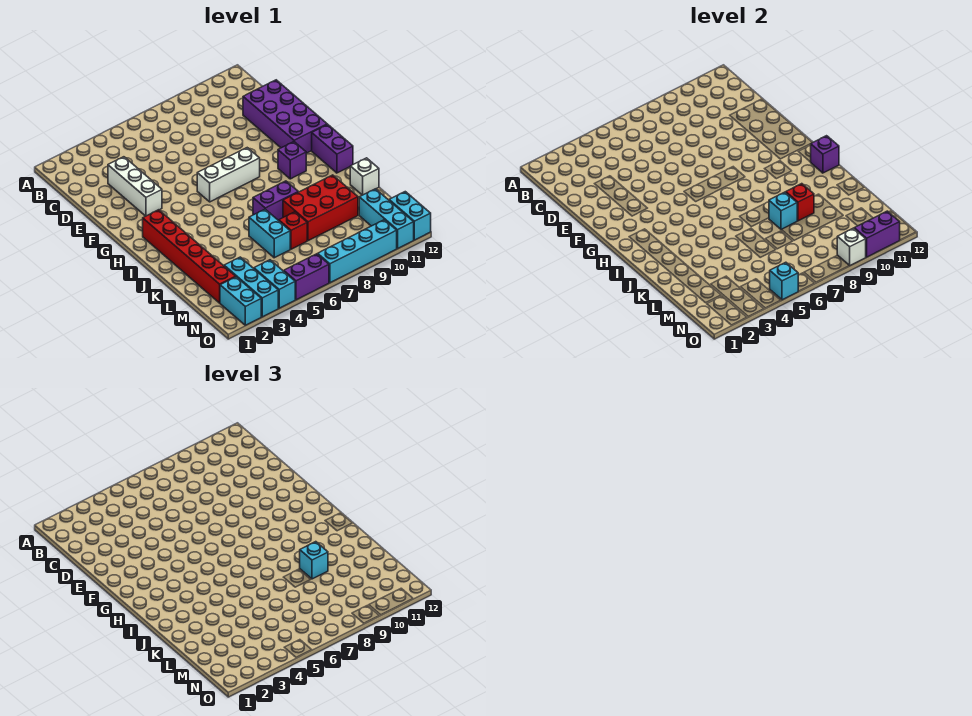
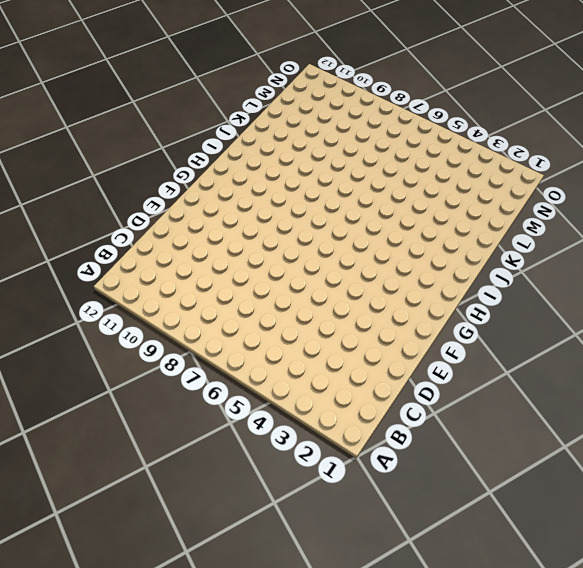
none -> white 1x3 brick [108,157,162,216]
none -> purple 2x4 brick [243,80,327,153]
none -> white 1x3 brick [197,148,260,202]

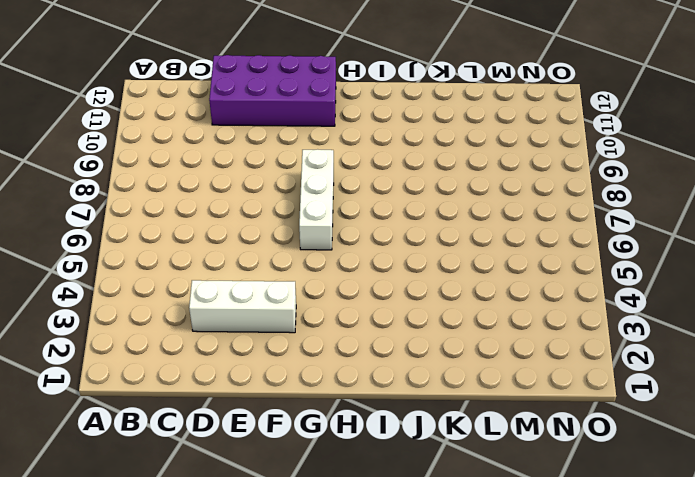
none -> red 1x6 brick [143,210,236,303]
none -> purple 1x1 brick [278,142,306,179]
none -> purple 1x2 brick [312,124,353,173]

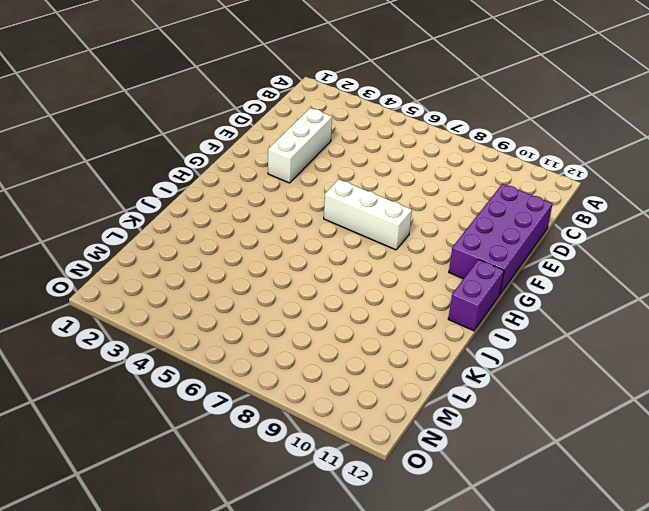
none -> red 1x6 brick [143,210,236,303]
none -> purple 1x1 brick [278,142,306,179]
none -> purple 1x2 brick [253,181,298,220]

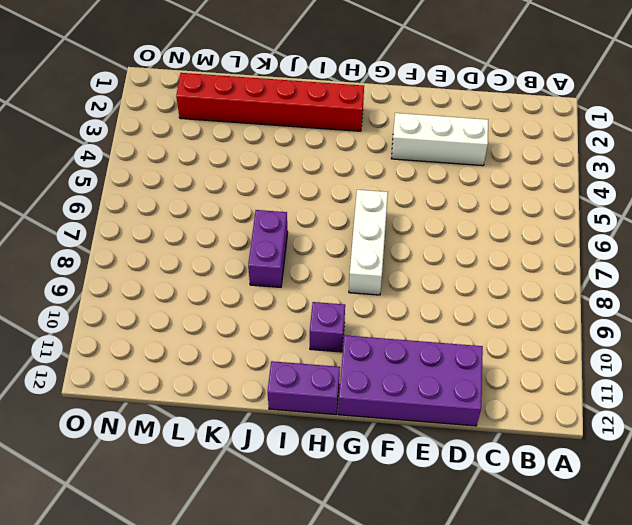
none -> cyan 1x2 brick [249,209,290,258]
none -> red 2x3 brick [283,175,358,241]
none -> white 1x1 brick [350,158,379,195]

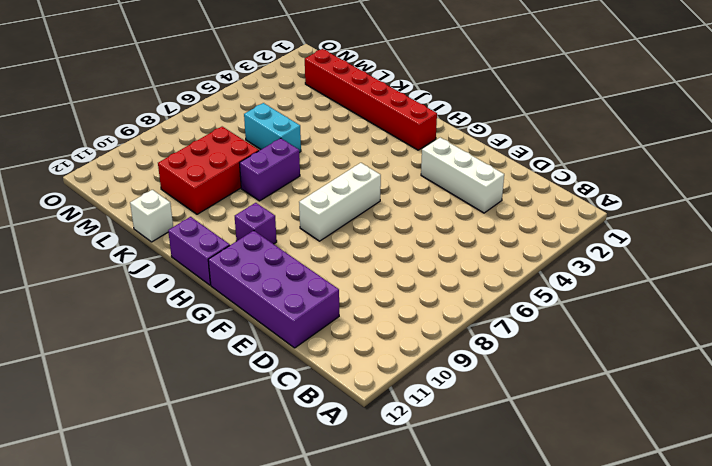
none -> red 1x1 brick [279,212,307,249]
none -> cyan 1x3 brick [224,257,278,317]
none -> cyan 1x3 brick [359,189,414,248]

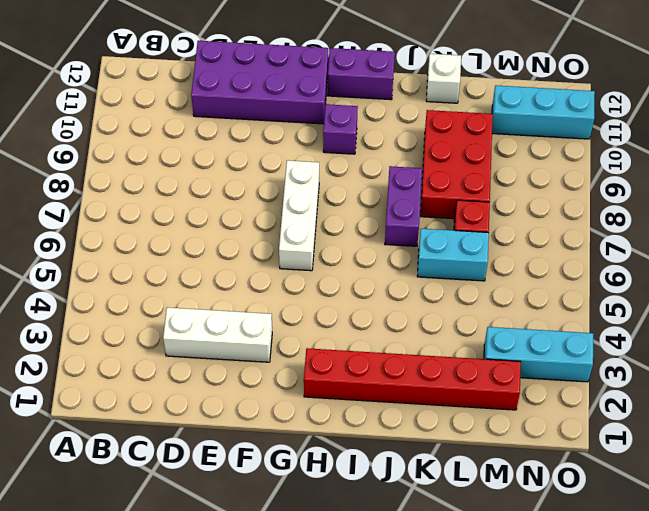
none -> cyan 1x2 brick [220,277,261,325]
none -> cyan 1x2 brick [254,260,295,308]
none -> cyan 1x2 brick [389,192,431,240]

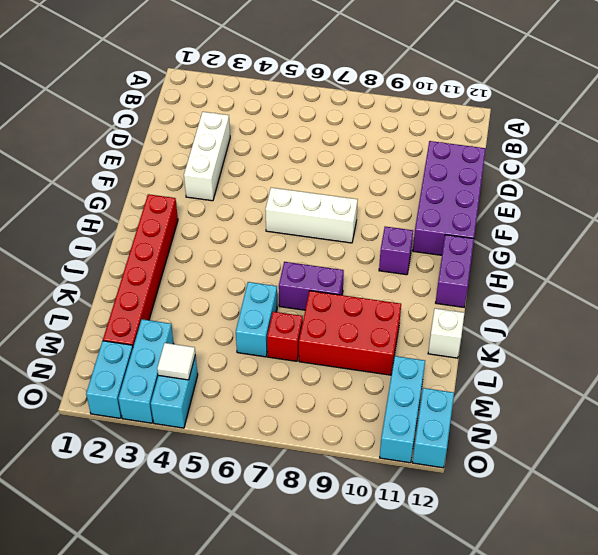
white 1x1 tile [157,343,195,380] -> none
none -> purple 1x2 brick [284,254,329,300]
none -> cyan 1x4 brick [318,220,397,283]
none -> purple 1x1 brick [811,136,839,173]

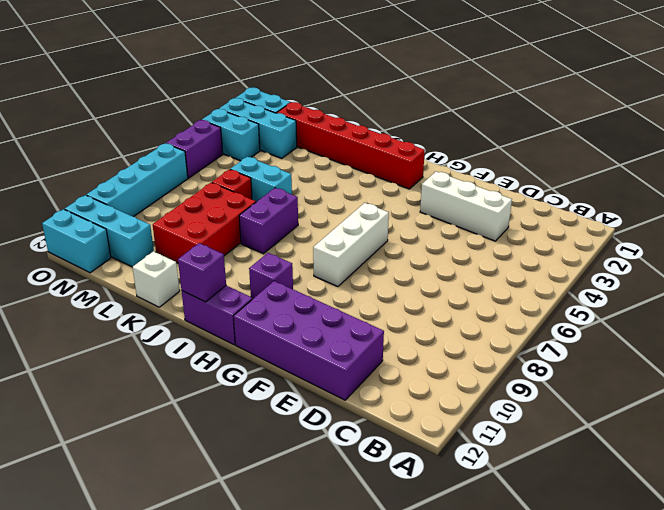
none -> cyan 1x1 brick [769,192,797,230]
none -> red 1x1 brick [786,184,814,221]
none -> cyan 1x1 brick [770,262,798,300]

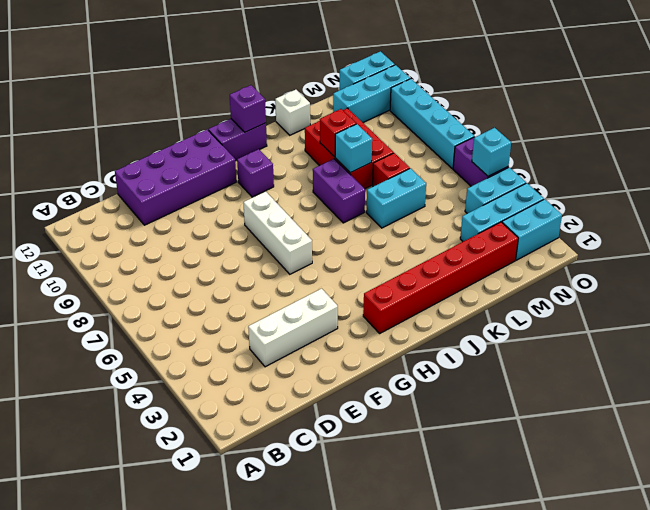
none -> white 1x1 brick [837,228,866,265]
none -> purple 1x2 brick [854,211,900,257]
none -> cyan 1x1 brick [300,542,328,579]

